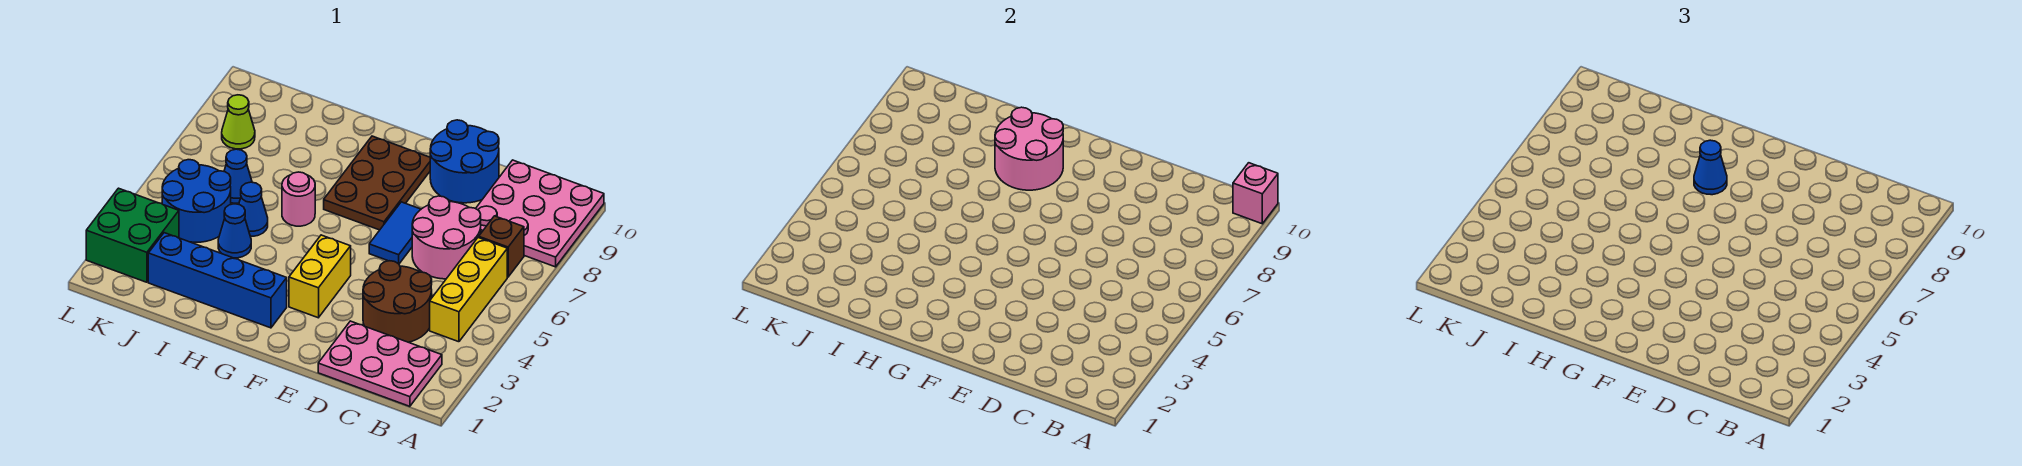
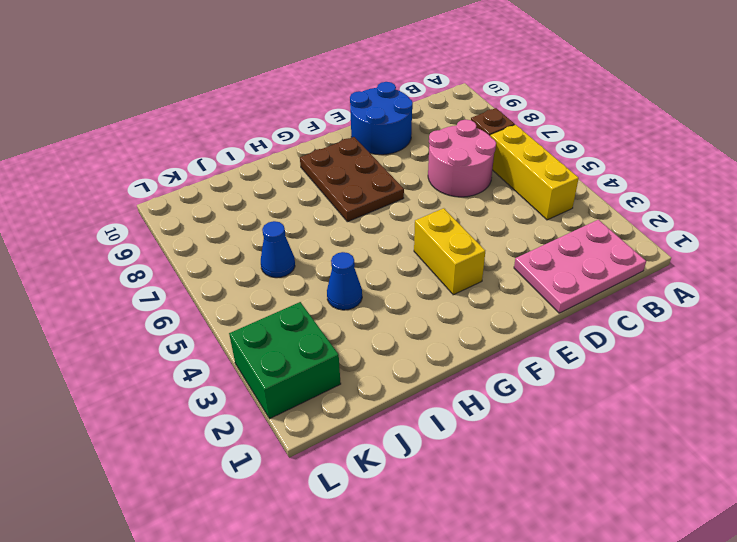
none -> pink 3x3 plate [476,160,604,267]
none -> brown 2x2 round brick [363,261,432,342]
none -> blue 1x2 tile [369,202,421,264]

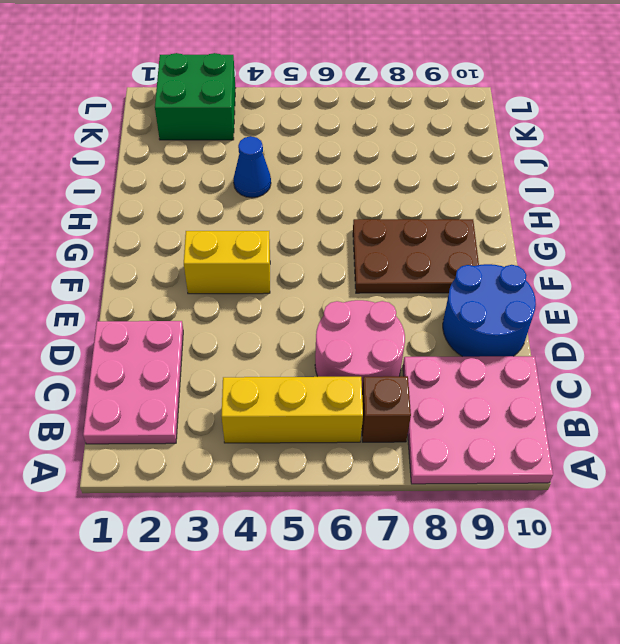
none -> brown 2x2 round brick [363,261,432,342]
none -> blue 1x2 tile [369,202,421,264]
none -> blue 1x4 brick [148,233,287,328]

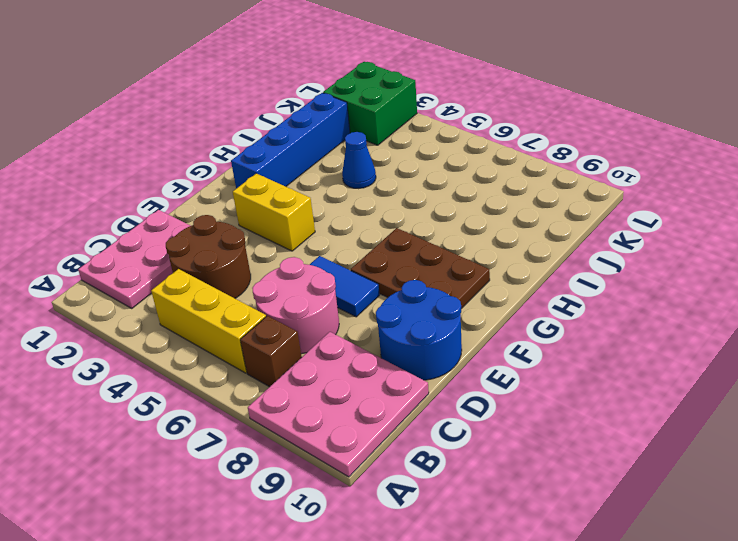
none -> pink 1x1 round brick [282,172,315,226]
none -> blue 1x1 cone [239,182,268,236]
none -> blue 2x2 round brick [162,160,231,242]

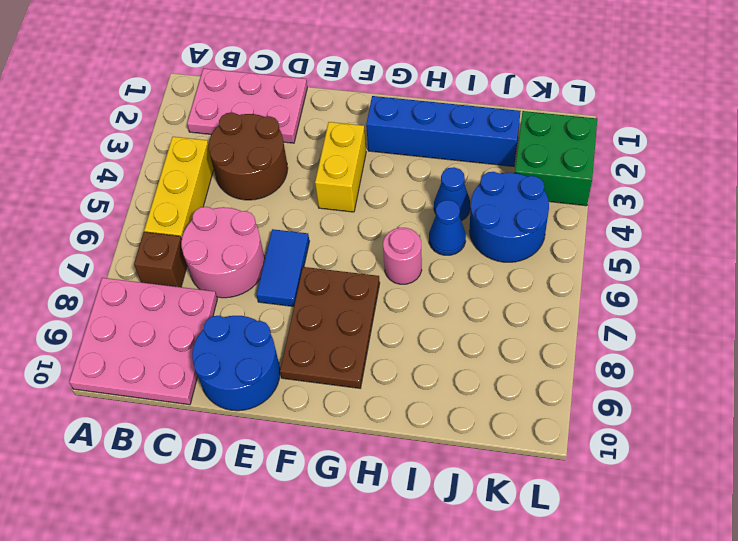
none -> blue 1x1 cone [224,149,252,203]
none -> lime 1x1 cone [222,95,255,149]
none -> pink 1x1 brick [1233,163,1278,224]

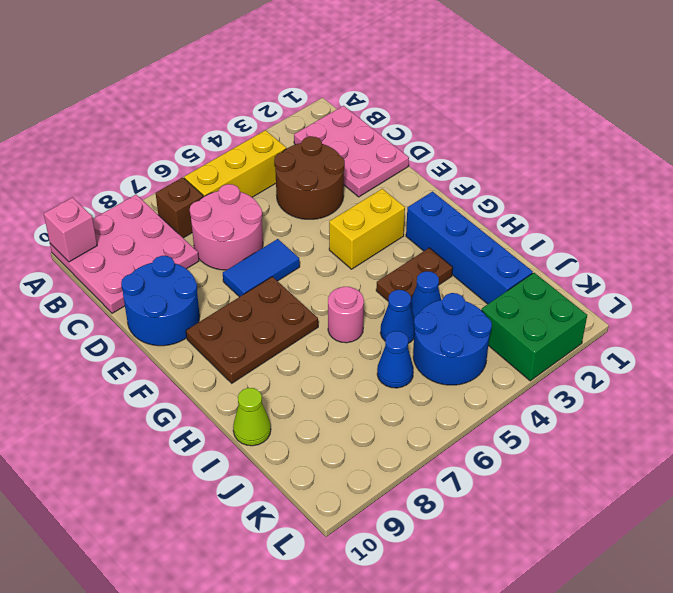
brown 1x2 plate [376,248,453,301] -> none
lime 1x1 cone [233,388,271,446] -> lime 1x1 cone moved to [222,95,255,149]
none -> pink 2x2 round brick [995,107,1063,190]
none -> blue 1x1 cone [1694,140,1727,195]

